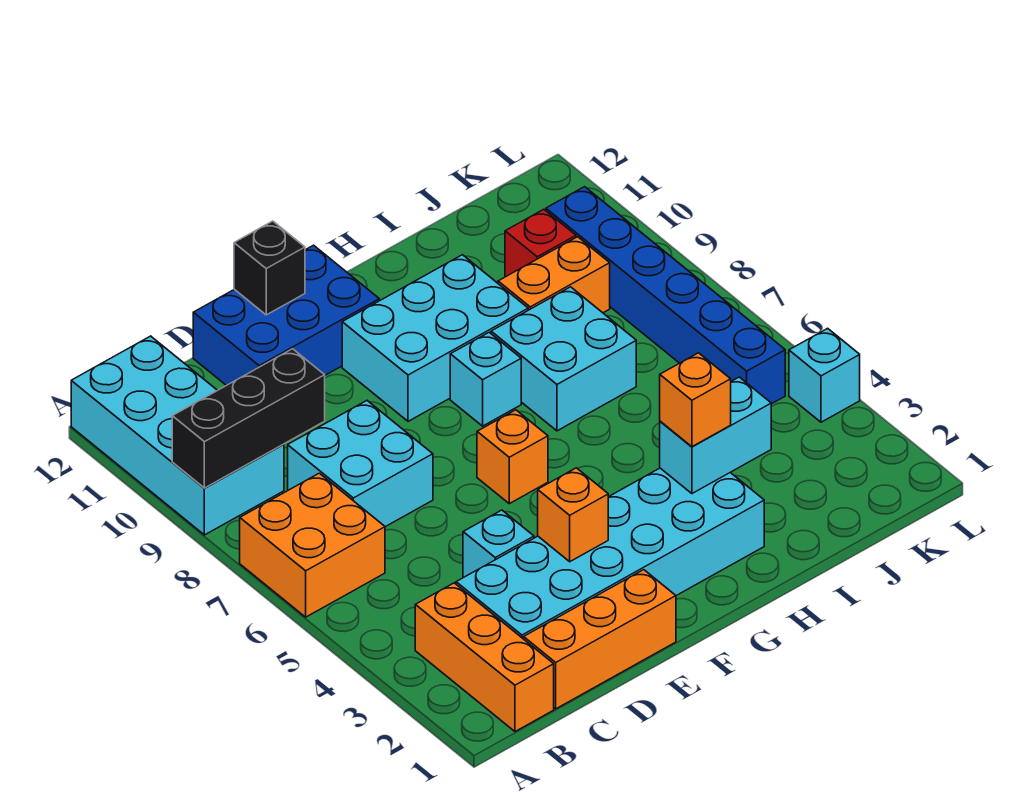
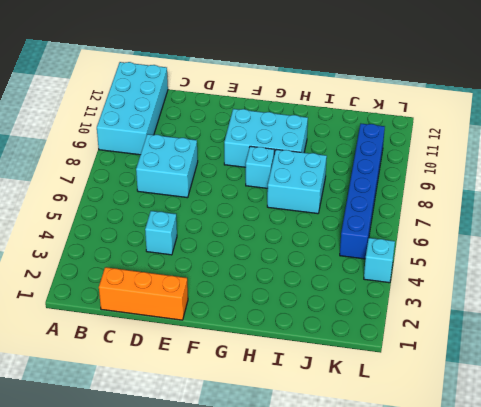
none -> orange 2x2 brick [240,473,385,617]
none -> orange 1x3 brick [415,583,554,732]
none -> cyan 2x6 brick [456,468,764,639]

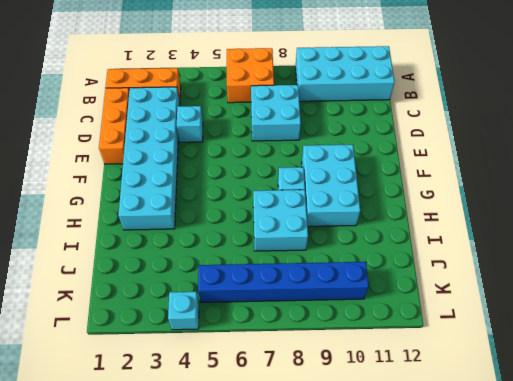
none -> blue 2x3 brick [193,245,379,386]
none -> orange 1x1 brick [477,410,548,504]
none -> orange 1x2 brick [498,237,610,313]

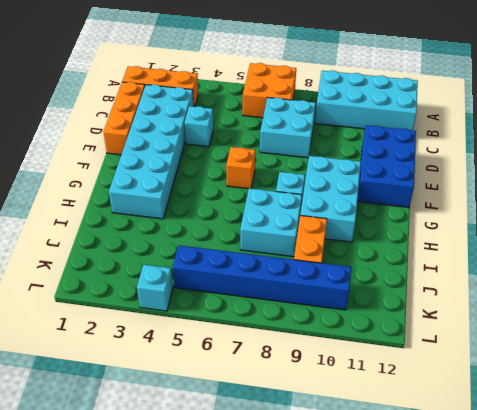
none -> red 1x1 brick [505,209,576,277]
none -> black 1x3 brick [172,349,325,488]
none -> orange 1x1 brick [538,468,608,562]

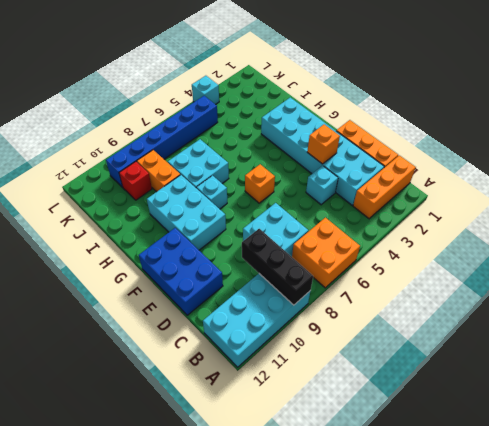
none -> black 1x1 brick [234,221,305,315]
none -> cyan 1x2 brick [660,377,771,494]
none -> orange 1x1 brick [660,353,731,447]

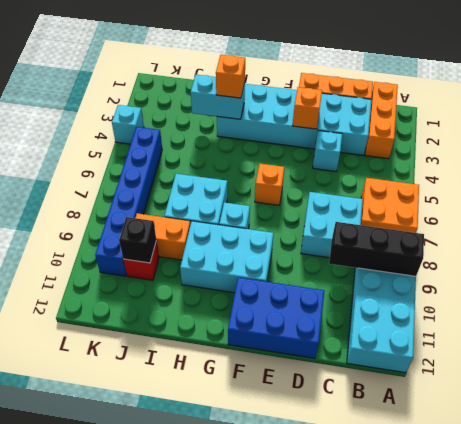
black 1x1 brick [119,217,156,263] -> black 1x1 brick moved to [234,221,305,315]

